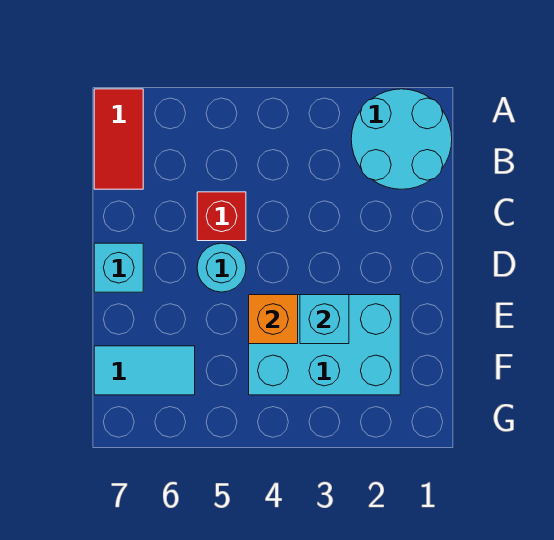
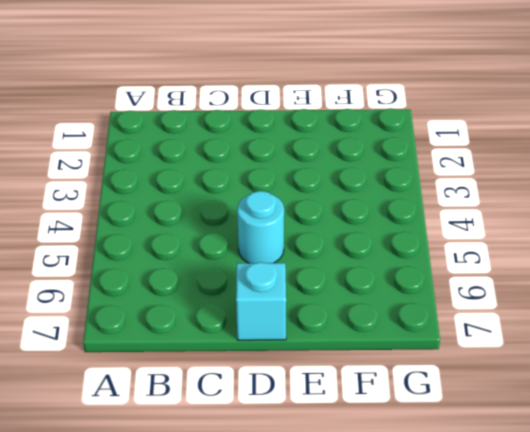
none -> cyan 2x2 round brick [351,89,452,189]
none -> red 1x2 tile [94,89,143,189]

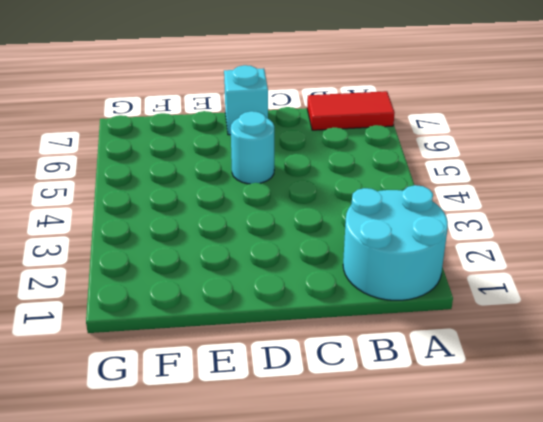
none -> red 1x1 brick [197,192,246,241]
none -> cyan 2x3 brick [249,295,400,395]

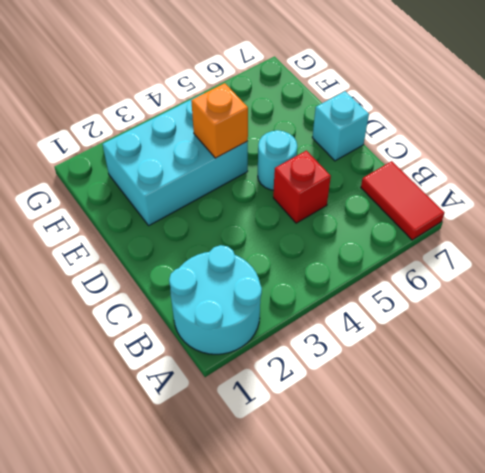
none -> cyan 1x2 tile [94,346,195,395]
none -> cyan 1x1 brick [300,295,349,344]

